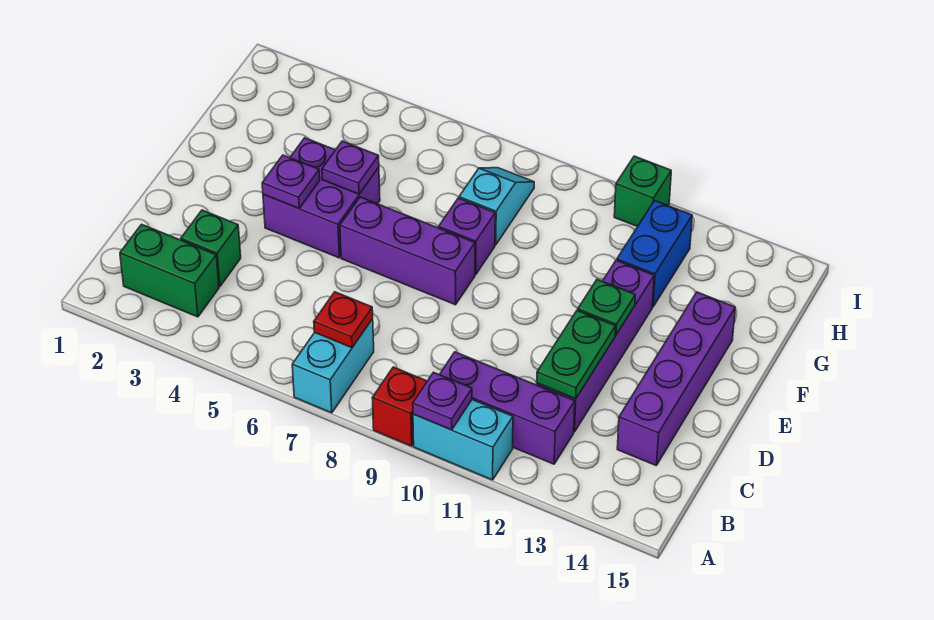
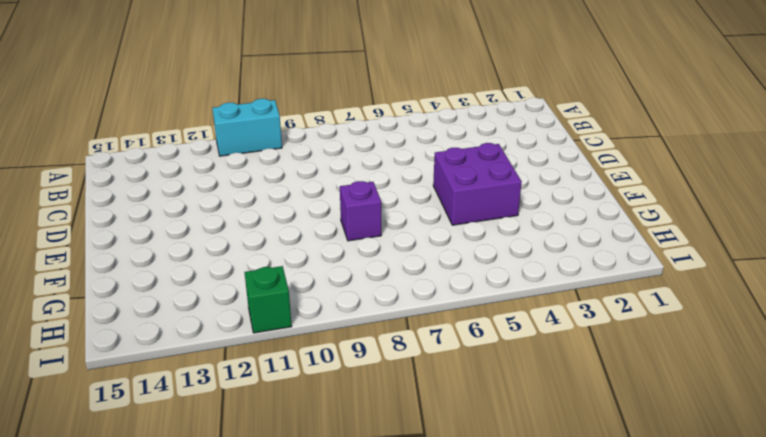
none -> cyan 1x2 brick [292,319,374,413]
none -> red 1x1 brick [372,367,427,446]
none -> green 1x2 brick [120,224,219,317]

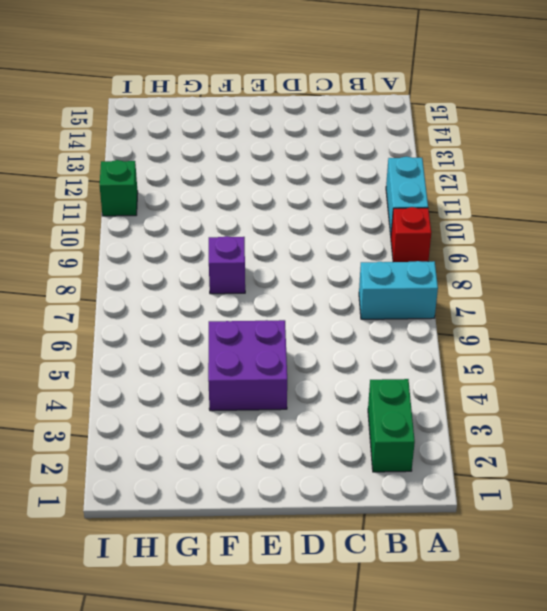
none -> purple 1x3 brick [439,352,575,464]
none -> green 1x1 brick [181,210,241,287]
none -> purple 1x4 brick [537,260,654,432]

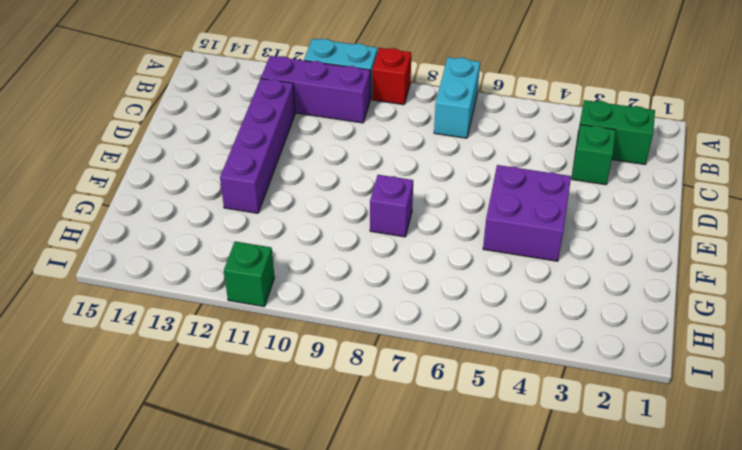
none -> purple 1x4 brick [617,292,735,465]
none -> purple 1x3 brick [340,197,475,305]
none -> cyan 1x2 slope [459,168,534,245]

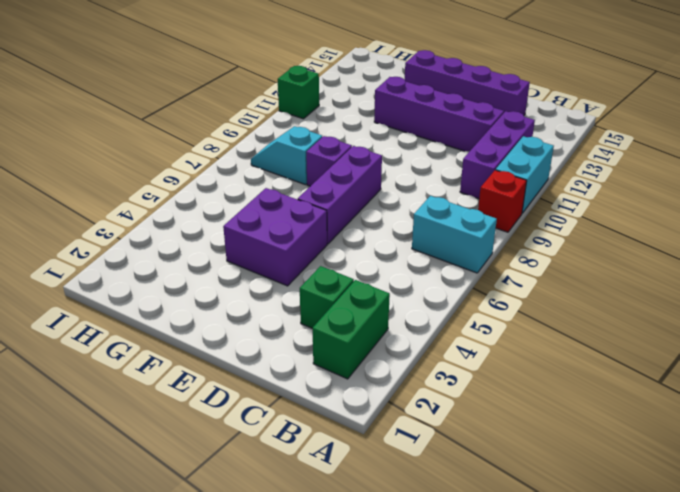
none -> blue 1x2 brick [617,201,692,307]
none -> purple 1x1 plate [413,372,472,430]
none -> red 1x1 plate [314,292,373,348]

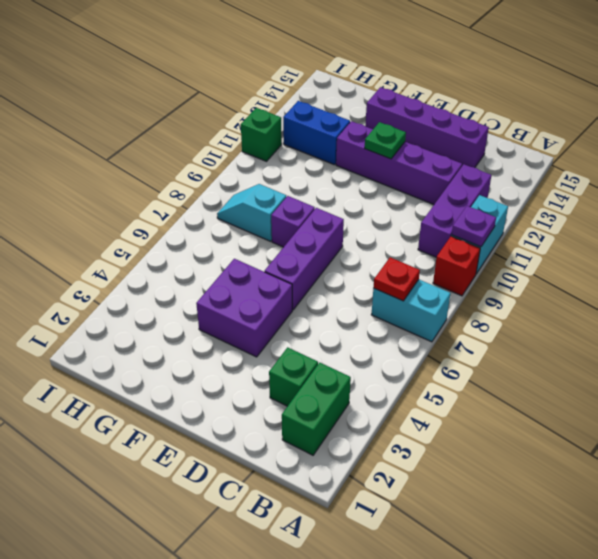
none -> green 1x2 plate [537,310,616,399]
none -> purple 1x1 plate [262,155,320,208]
none -> purple 1x1 plate [322,141,379,194]

